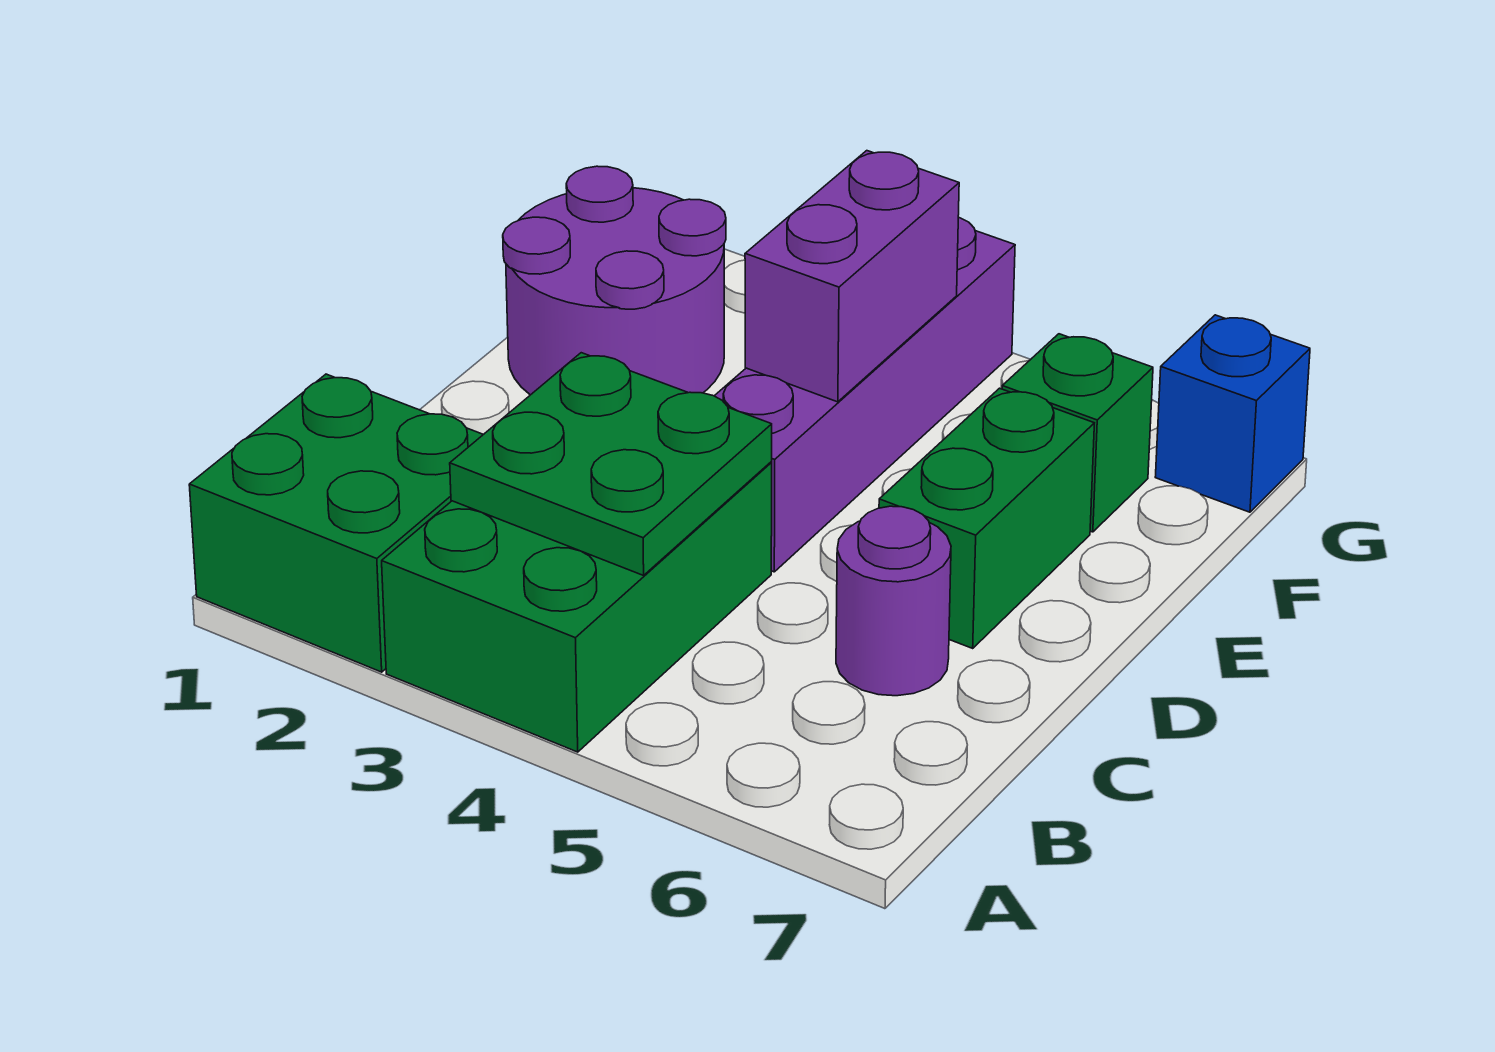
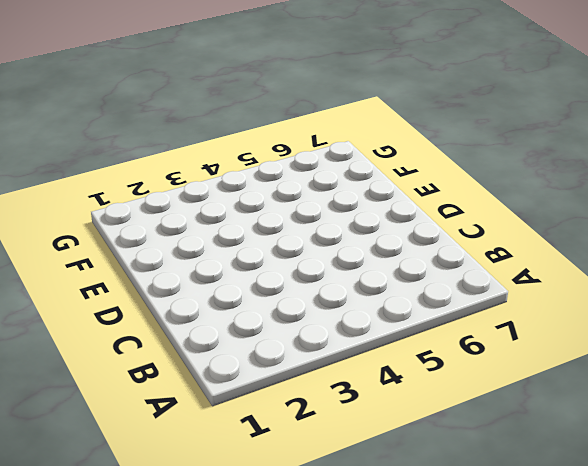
none -> green 2x2 brick [189,374,483,672]
none -> green 2x3 brick [382,462,772,752]

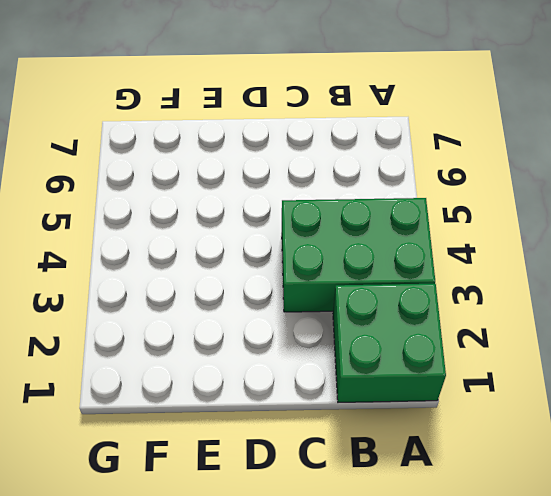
none -> purple 1x1 round brick [836,506,951,696]
none -> purple 1x4 brick [715,218,1015,572]

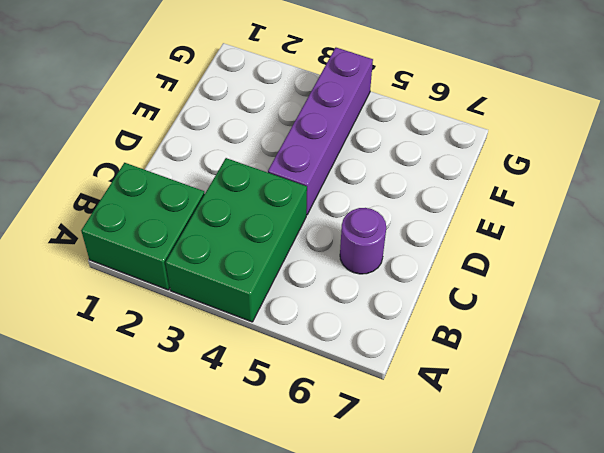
none -> green 1x2 brick [879,388,1094,648]
none -> purple 2x2 round brick [503,166,726,395]

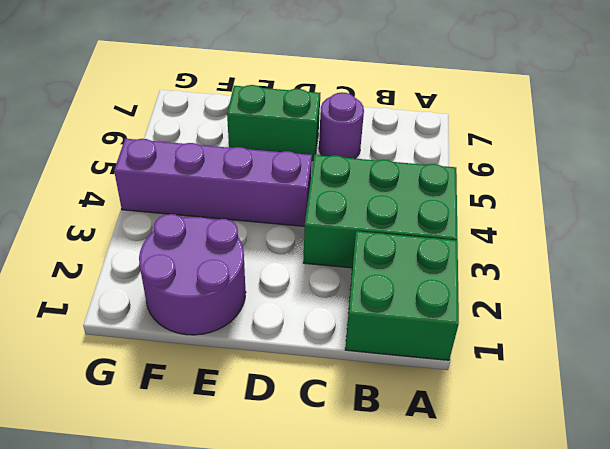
none -> green 1x1 brick [1002,334,1153,532]
none -> blue 1x1 brick [1155,315,1310,512]

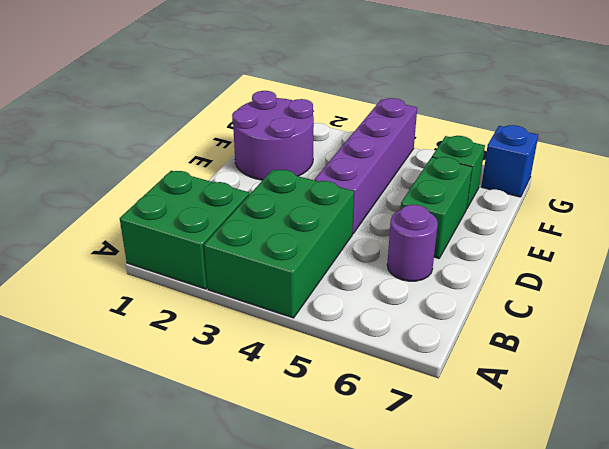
none -> green 2x2 plate [450,353,772,575]
none -> purple 1x2 brick [745,151,959,402]

